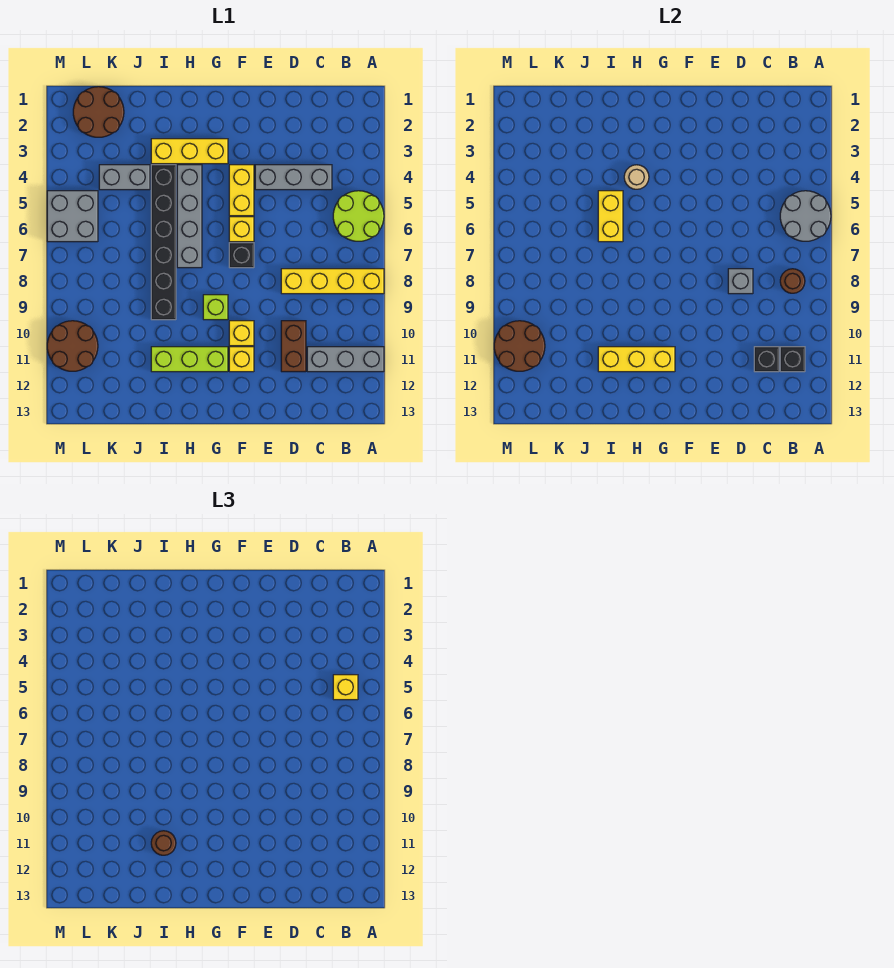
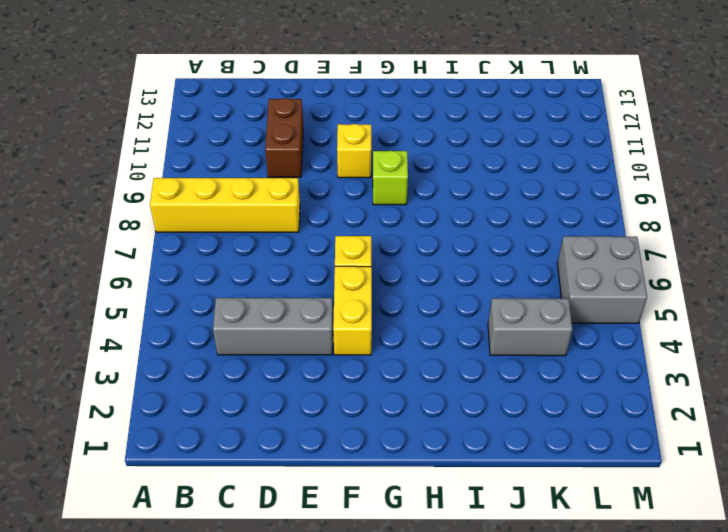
none -> lime 2x2 round brick [333,191,384,241]
none -> grey 1x3 brick [307,347,384,372]
none -> black 1x1 brick [229,243,254,268]
none -> yellow 1x1 brick [229,347,254,372]

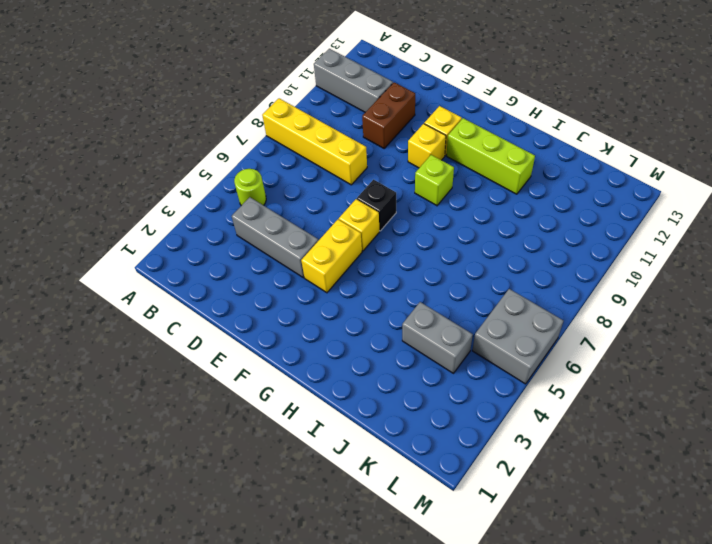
lime 1x1 round brick [234,169,266,206] -> lime 2x2 round brick [333,191,384,241]
none -> yellow 1x3 brick [151,139,228,164]
none -> grey 1x4 brick [177,165,202,268]
none -> black 1x6 brick [151,165,176,320]
none -> brown 2x2 round brick [73,87,124,137]

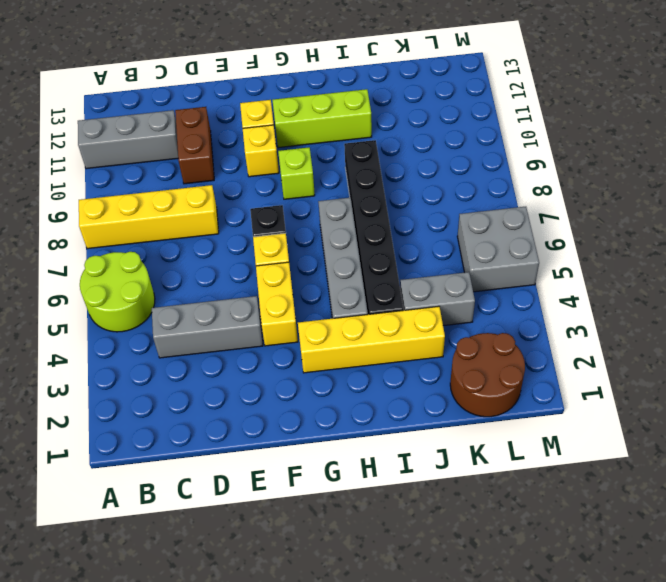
yellow 1x4 brick [298,306,445,373] -> yellow 1x3 brick [151,139,228,164]
none -> brown 2x2 round brick [47,321,98,371]
none -> grey 2x2 round brick [780,191,831,241]
none -> brown 1x1 round brick [780,269,805,293]
none -> black 1x1 brick [780,347,805,372]

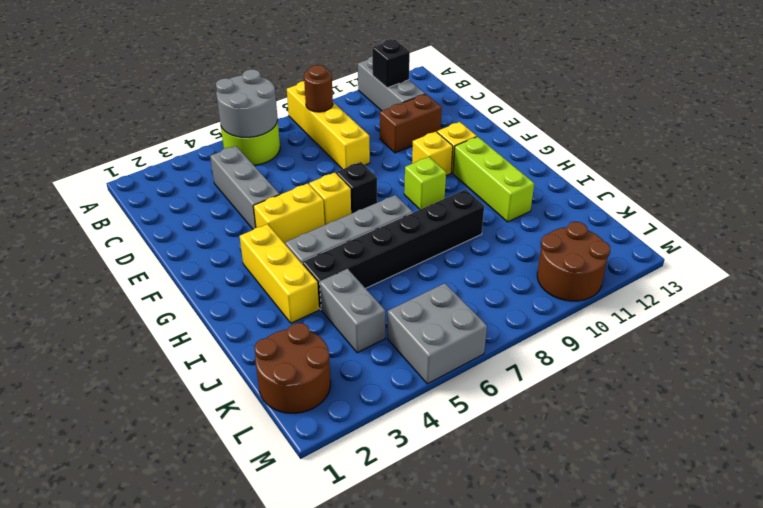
none -> black 1x1 brick [754,347,779,372]
none -> grey 1x1 brick [728,269,753,294]
none -> yellow 1x3 brick [598,347,675,372]
none -> tan 1x1 round brick [624,165,649,189]

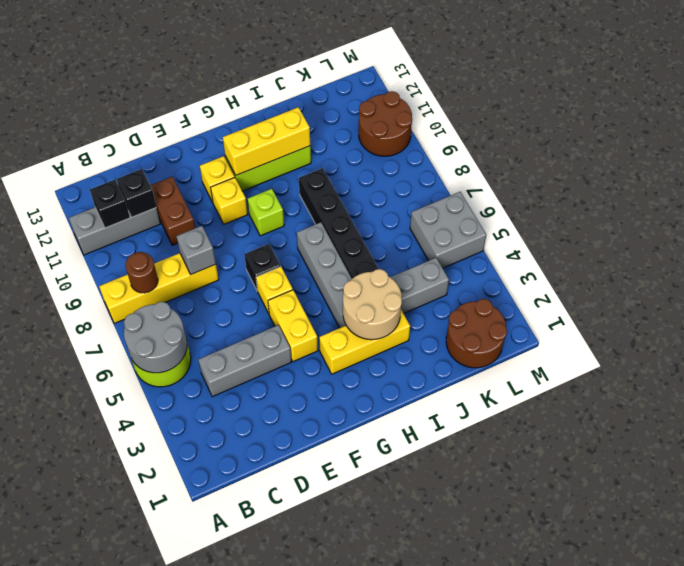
tan 2x2 round brick [343,269,402,340] -> tan 1x1 round brick [624,165,649,189]
none -> yellow 1x2 brick [598,191,623,242]
none -> brown 2x2 round brick [494,321,545,371]
none -> yellow 1x1 brick [333,675,358,700]
none -> brown 1x1 round brick [151,831,176,855]

